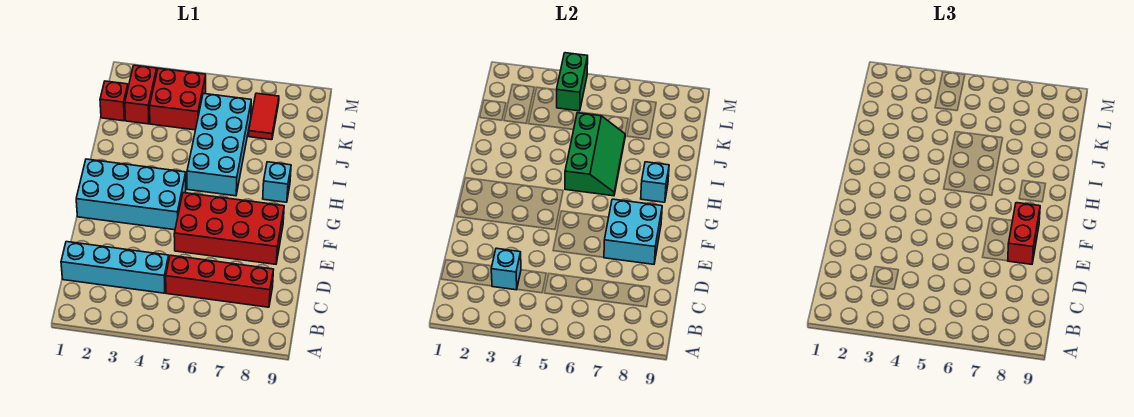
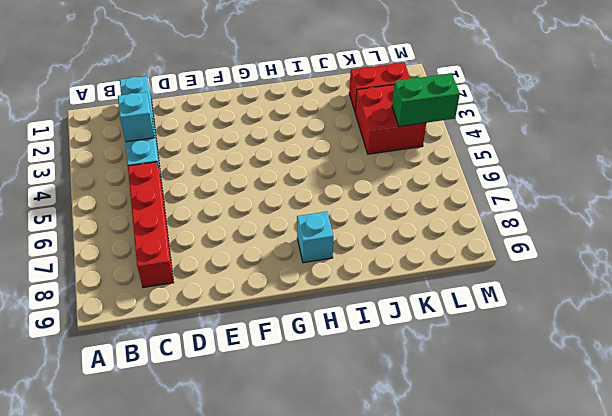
none -> red 2x4 brick [174,193,284,264]
none -> cyan 2x4 brick [76,159,186,230]
none -> cyan 2x4 brick [187,93,251,196]

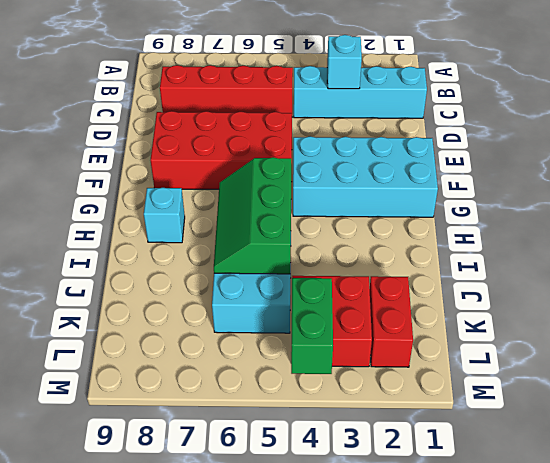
none -> red 1x1 brick [100,81,128,121]
none -> red 1x2 tile [249,93,279,140]
none -> cyan 2x2 brick [604,199,662,264]

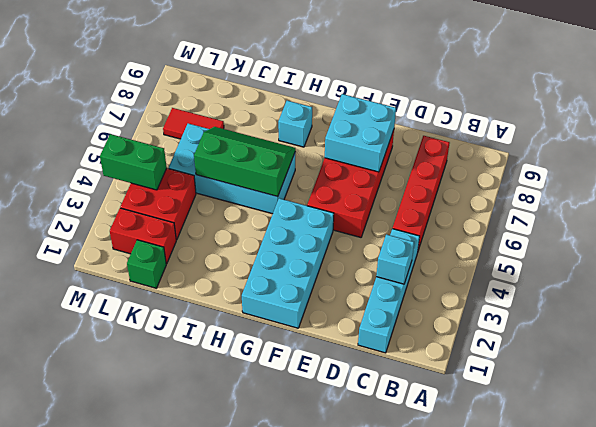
green 1x1 brick [127,240,166,288] -> red 1x1 brick [100,81,128,121]
none -> cyan 1x1 brick [641,162,669,202]
none -> red 1x2 brick [1008,203,1040,264]

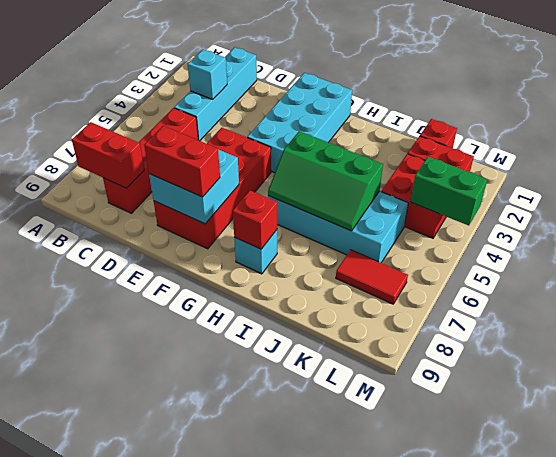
red 1x2 brick [72,122,144,188] -> none
red 1x1 brick [233,190,277,249] -> cyan 1x1 brick [641,162,669,202]

